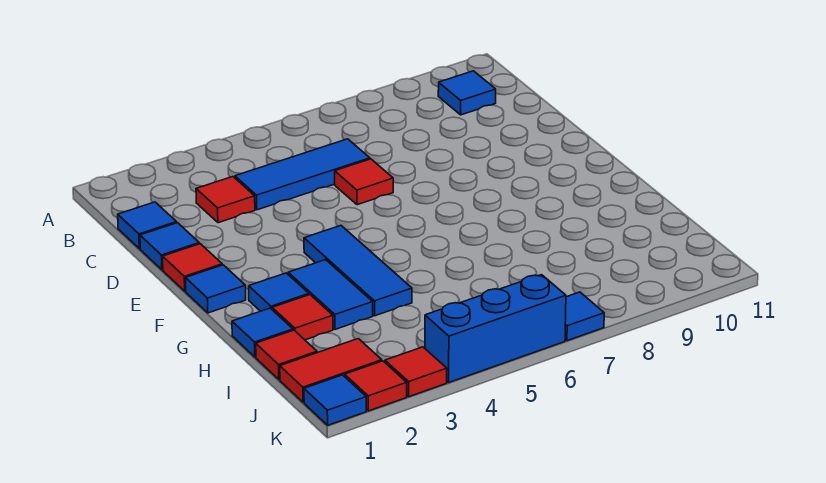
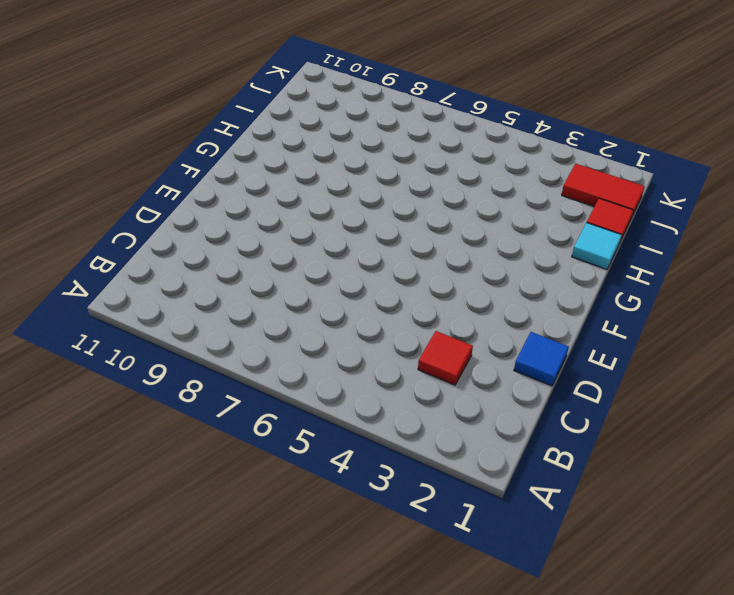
cyan 1x1 tile [572,223,622,269] -> blue 1x1 tile [232,308,293,357]
none -> blue 1x1 tile [438,71,496,115]
none -> blue 1x1 tile [118,202,177,249]
none -> blue 1x3 tile [235,139,370,210]

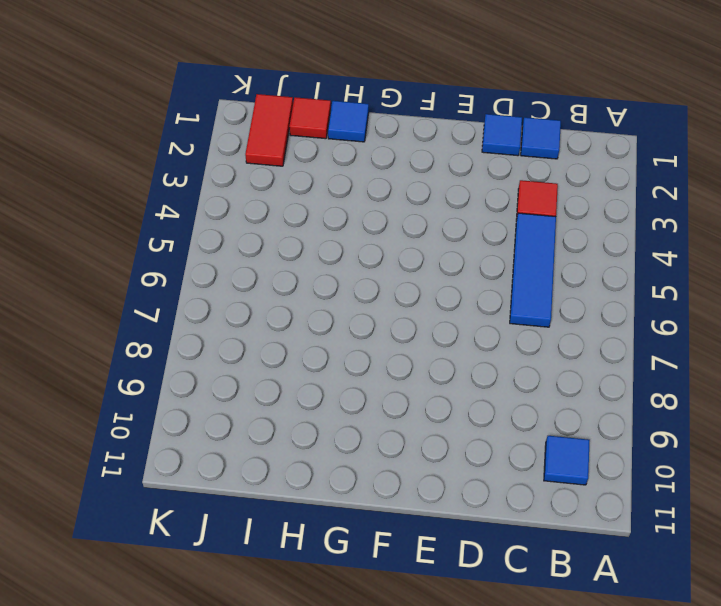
none -> red 1x1 tile [335,159,393,205]
none -> red 1x1 tile [163,244,222,291]
none -> blue 1x1 tile [185,265,246,313]

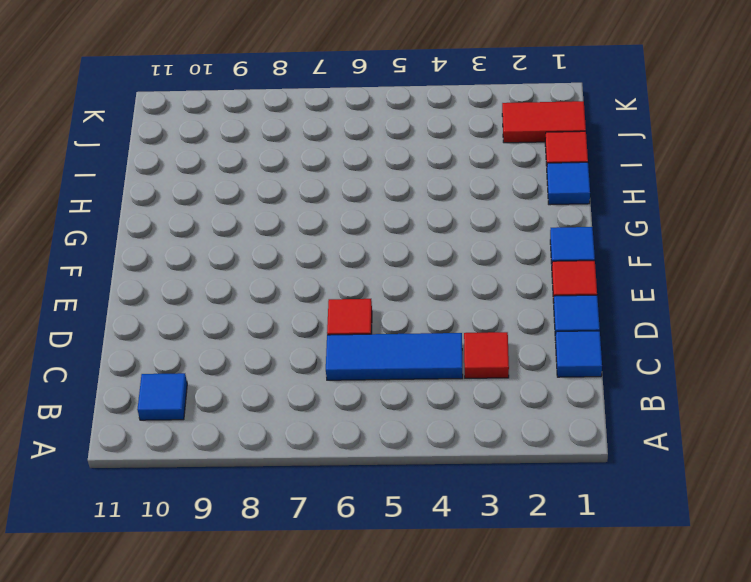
none -> blue 1x3 tile [304,226,412,316]
none -> blue 1x1 tile [249,273,309,311]
none -> blue 1x2 tile [288,260,373,329]

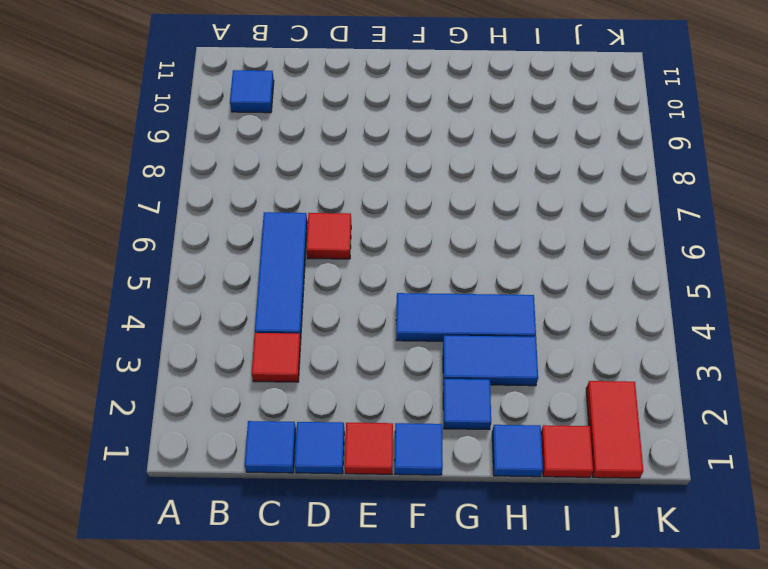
none -> red 1x1 tile [272,295,333,340]
none -> blue 1x1 tile [304,375,366,425]
none -> red 1x1 tile [345,361,407,411]

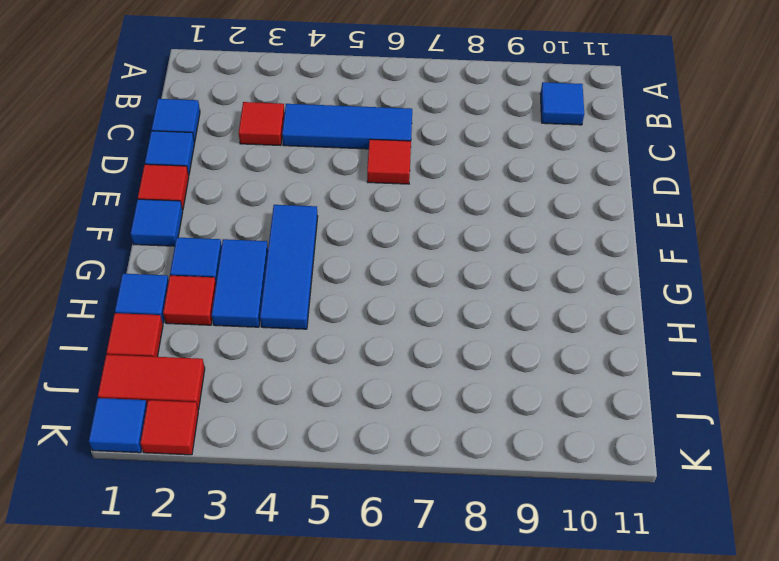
none -> red 1x1 tile [385,347,447,397]
none -> blue 1x3 brick [425,275,566,382]
none -> blue 1x1 tile [565,292,604,341]

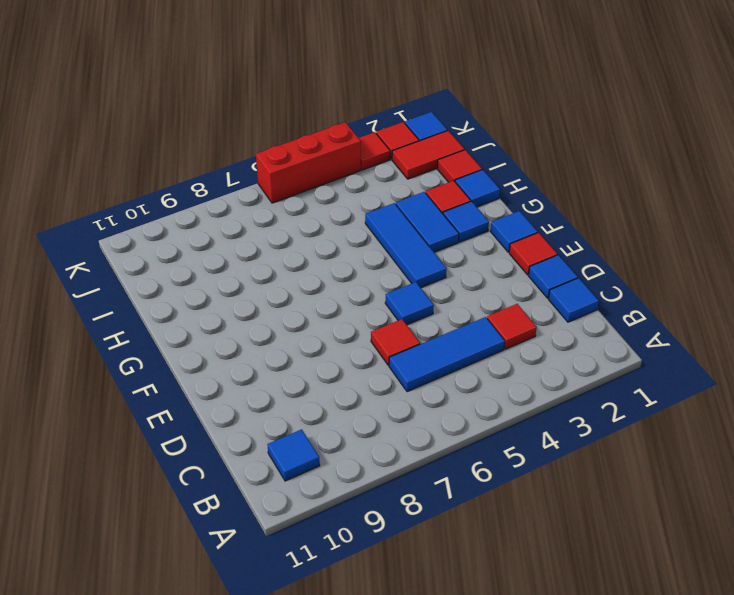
blue 1x1 tile [385,282,434,325] -> blue 1x1 tile moved to [565,292,604,341]
red 1x3 brick [256,122,361,203] -> blue 1x3 brick [425,275,566,382]

